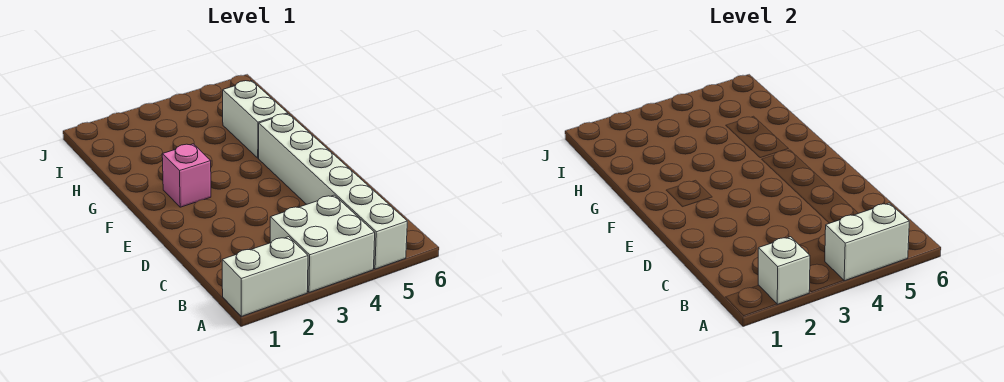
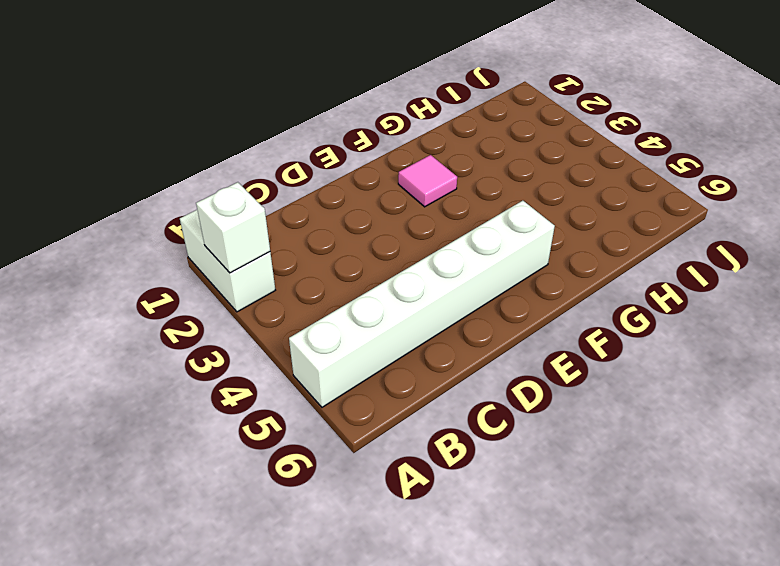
pink 1x1 tile [398,155,457,207] -> pink 1x1 brick [162,144,211,207]
none -> white 2x2 brick [270,195,375,292]
none -> white 1x2 brick [223,81,288,158]

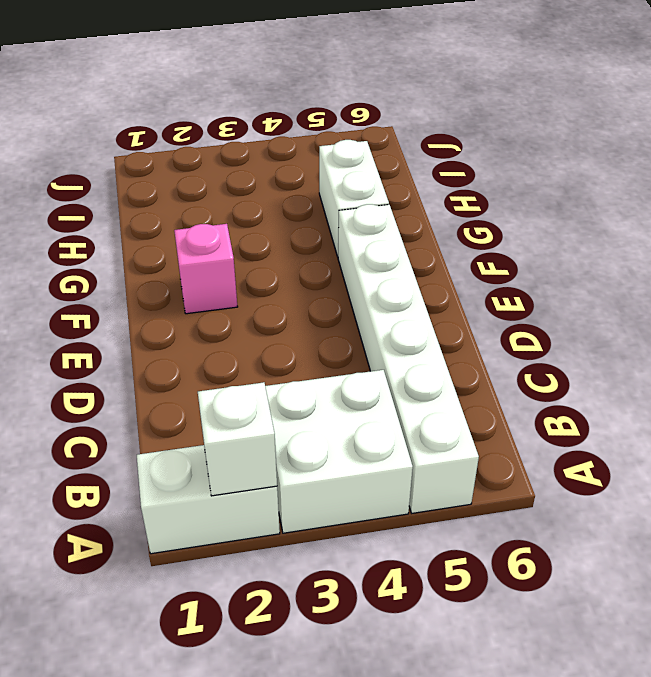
none -> white 1x2 brick [825,203,909,281]

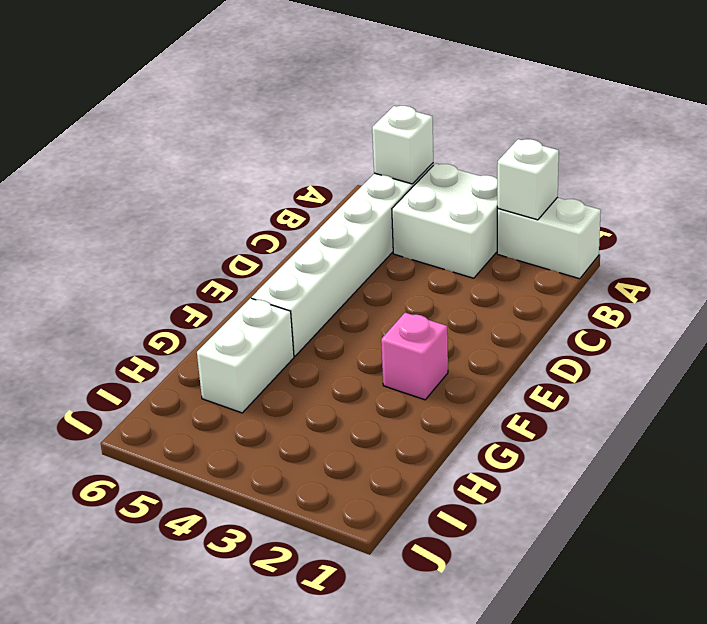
white 1x1 brick [372,106,433,184] -> white 1x2 brick [825,203,909,281]

